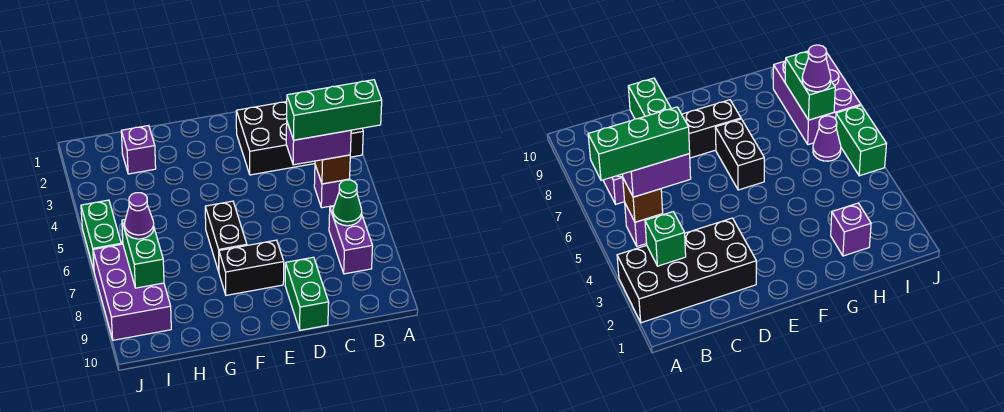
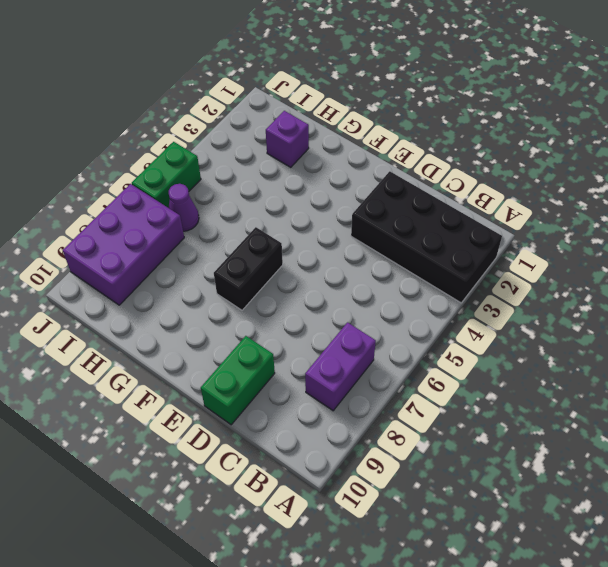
none -> purple 1x1 brick [314,165,350,208]
none -> black 1x2 brick [219,240,284,295]
none -> green 1x1 brick [645,212,686,266]

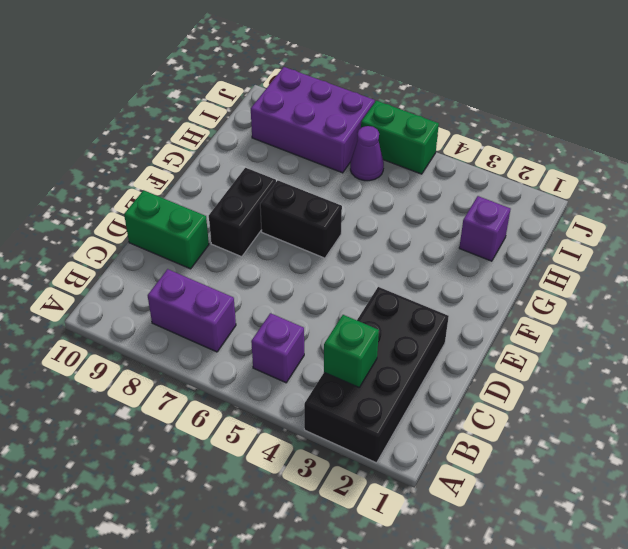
none -> brown 1x1 brick [315,155,350,184]
none -> green 1x1 cone [333,180,362,226]
none -> green 1x2 brick [122,220,164,288]

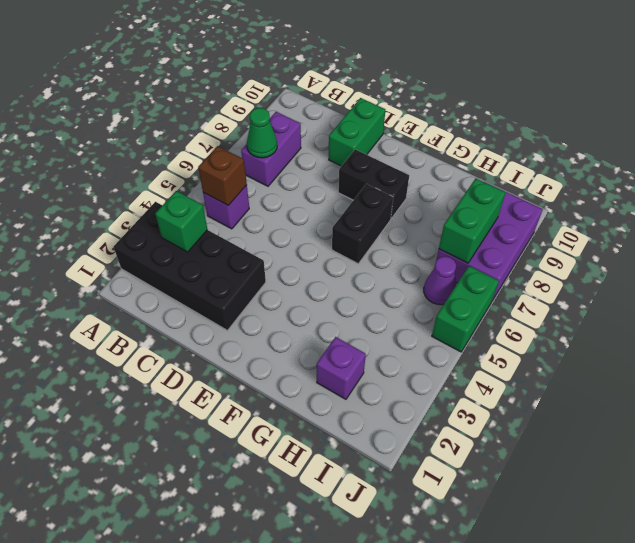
none -> purple 1x2 brick [286,123,351,165]
none -> purple 1x1 cone [124,193,154,239]
none -> green 1x3 brick [287,80,382,140]

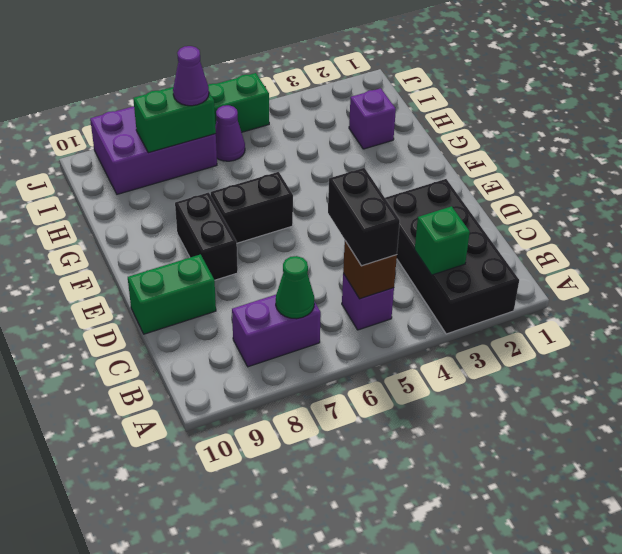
black 1x2 brick [328,168,400,266] -> purple 1x2 brick [286,123,351,165]
none -> green 1x3 brick [287,80,382,140]

